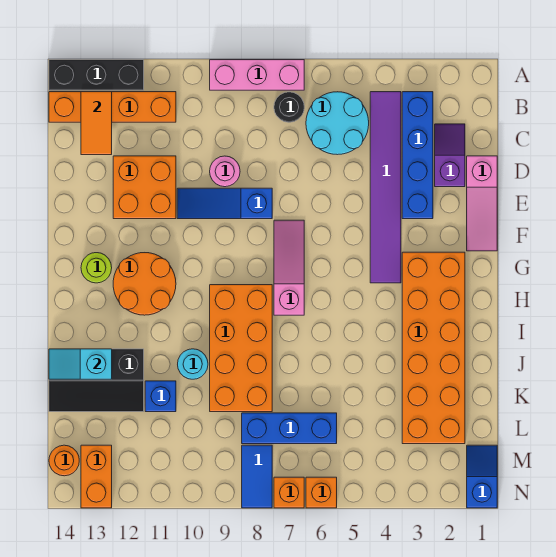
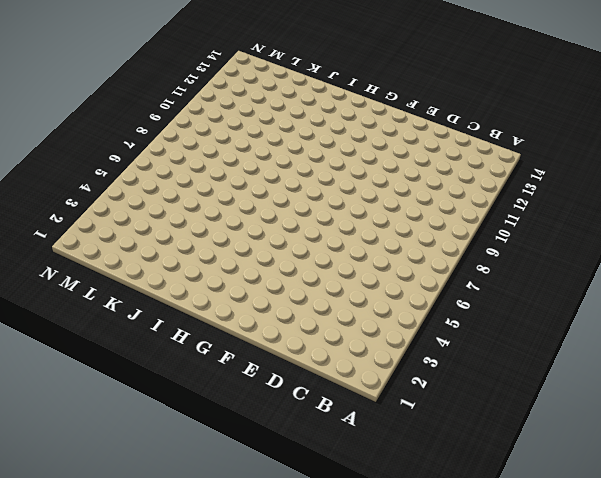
none -> pink 1x3 brick [210,60,304,90]
none -> black 1x3 brick [49,60,144,90]
none -> blue 1x4 brick [402,92,433,219]

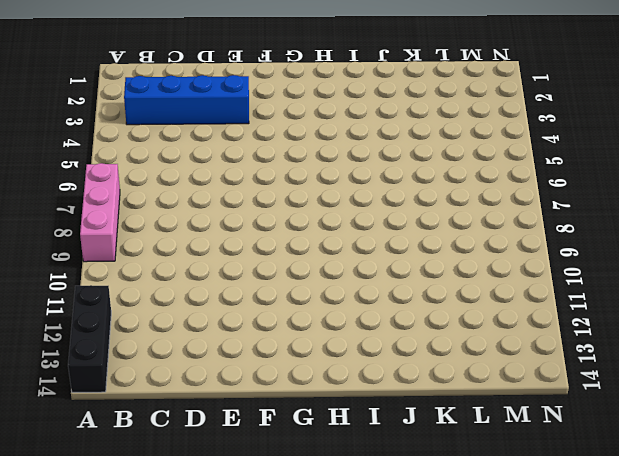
none -> purple 1x6 tile [370,92,401,283]
none -> cyan 2x2 round brick [306,92,369,155]
none -> black 1x1 round brick [274,92,304,122]

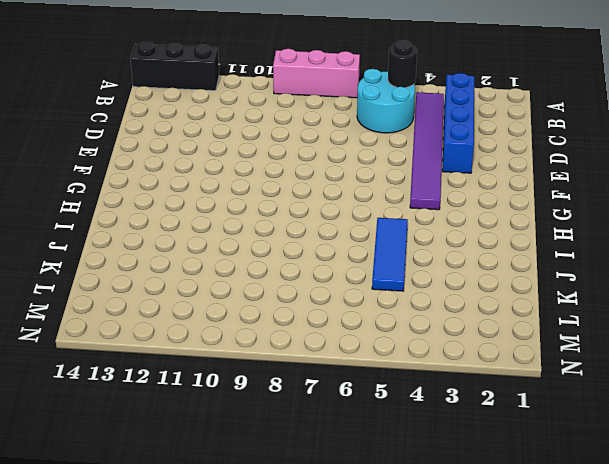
black 1x1 round brick [388,40,417,88] -> black 1x1 round brick moved to [274,92,304,122]
blue 1x3 tile [372,218,408,291] -> none
none -> orange 1x4 brick [49,92,176,122]
none -> purple 1x2 slope [435,124,465,187]
none -> pink 1x3 slope [467,156,497,251]

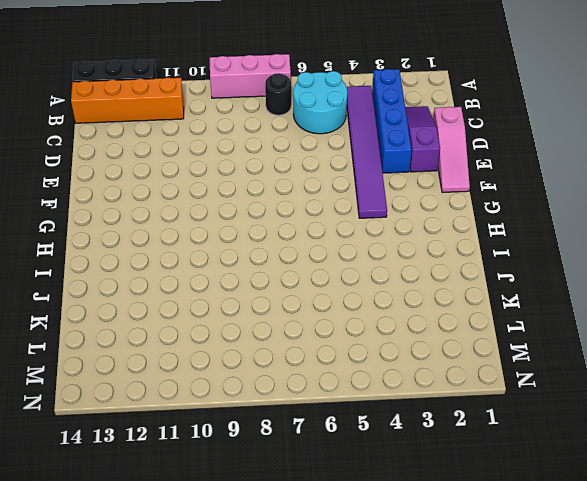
purple 1x3 slope [405,106,440,172] -> purple 1x2 slope [435,124,465,187]
none -> pink 1x1 round brick [210,156,240,187]
none -> orange 2x2 brick [113,156,176,219]
none -> blue 1x3 slope [177,188,272,219]

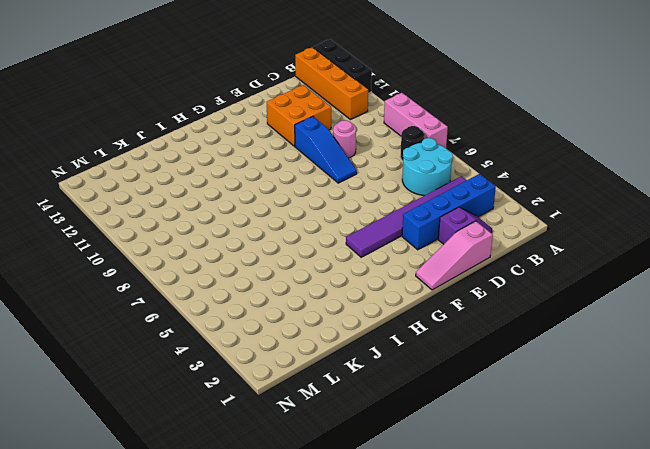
blue 1x3 slope [295,116,357,183] -> blue 1x3 slope turned to [177,188,272,219]
none -> pink 1x3 slope [274,220,304,315]
none -> orange 2x6 brick [402,252,465,444]
none -> orange 2x2 round brick [113,253,176,315]

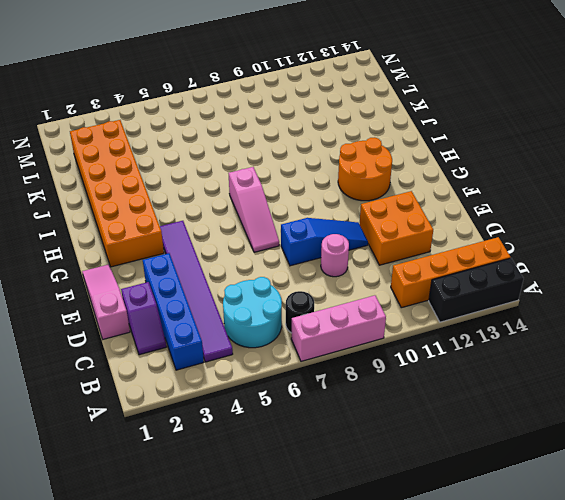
none -> lime 1x1 round brick [81,253,112,283]
none -> orange 2x4 brick [210,285,272,412]
none -> cyan 1x1 round brick [178,349,208,379]

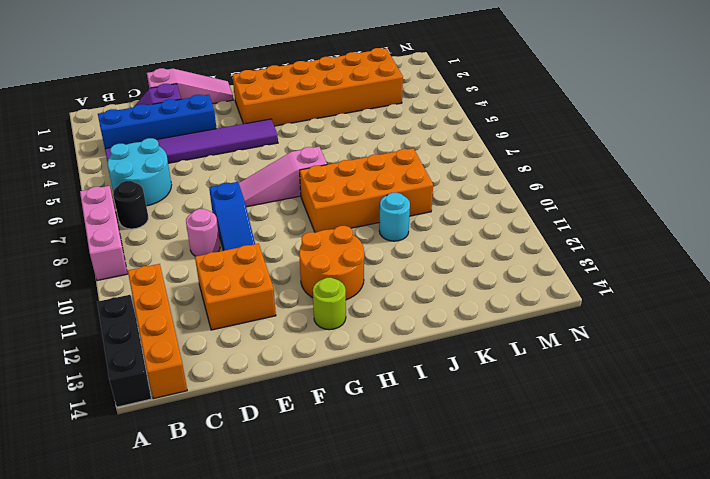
none -> black 2x3 slope [49,349,144,412]
none -> blue 1x1 brick [145,381,176,412]
none -> blue 1x3 brick [242,413,337,444]

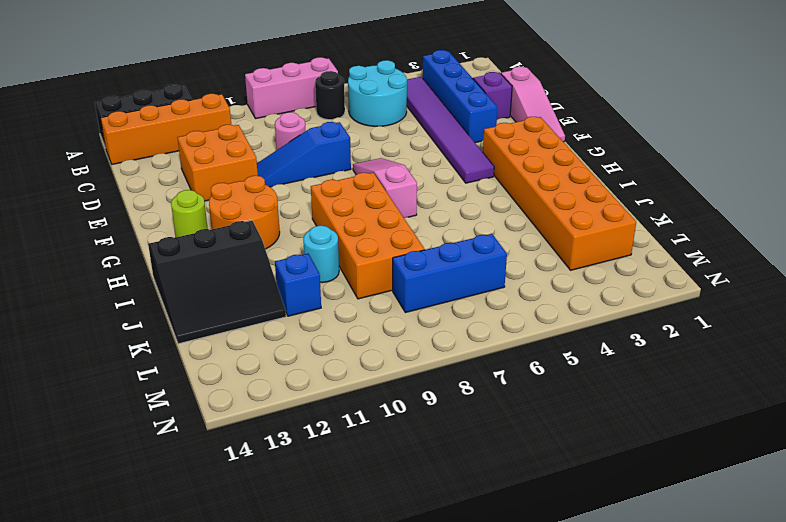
black 3x3 slope [148,221,286,344] -> black 2x3 slope [49,349,144,412]
none -> blue 1x2 slope [467,445,497,508]
none -> blue 1x2 tile [242,445,272,508]
none -> orange 1x2 brick [81,445,112,508]

